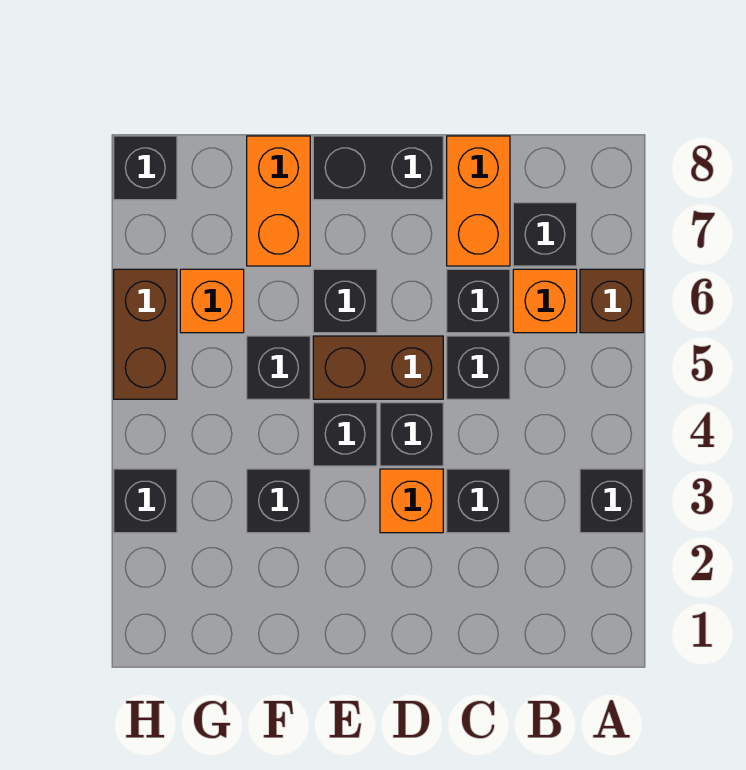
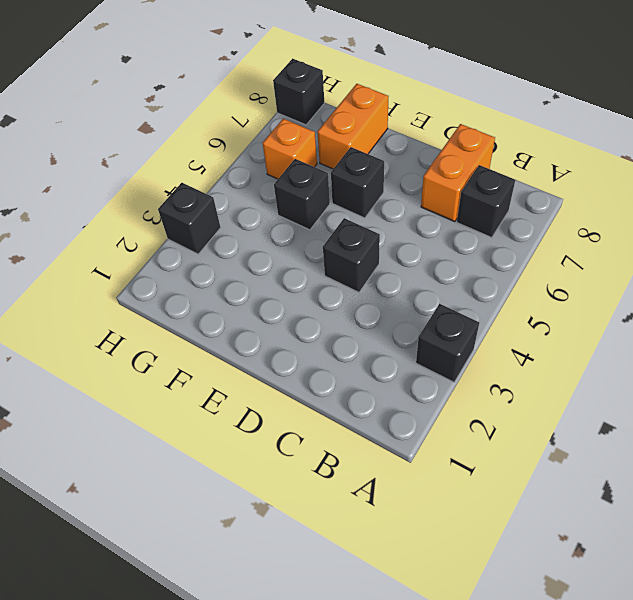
none -> brown 1x1 brick [580,269,643,333]
none -> orange 1x1 brick [513,269,577,333]
none -> black 1x1 brick [447,469,510,533]

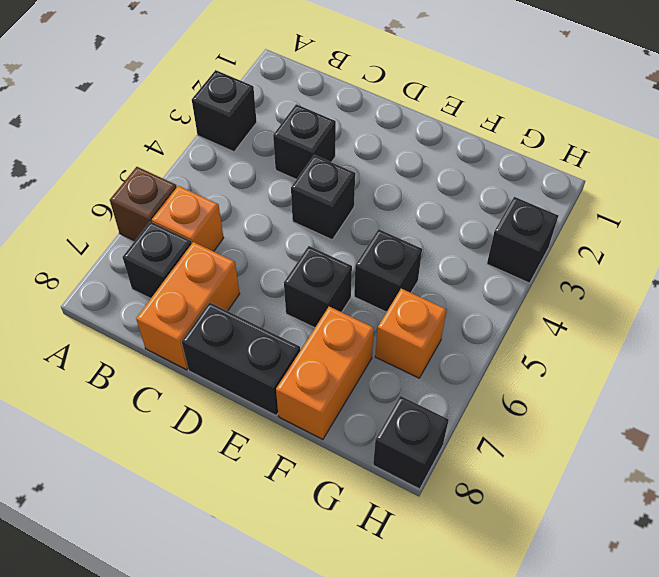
none -> black 1x1 brick [447,336,510,399]
none -> black 1x1 brick [447,269,510,333]
none -> orange 1x1 brick [380,469,443,533]

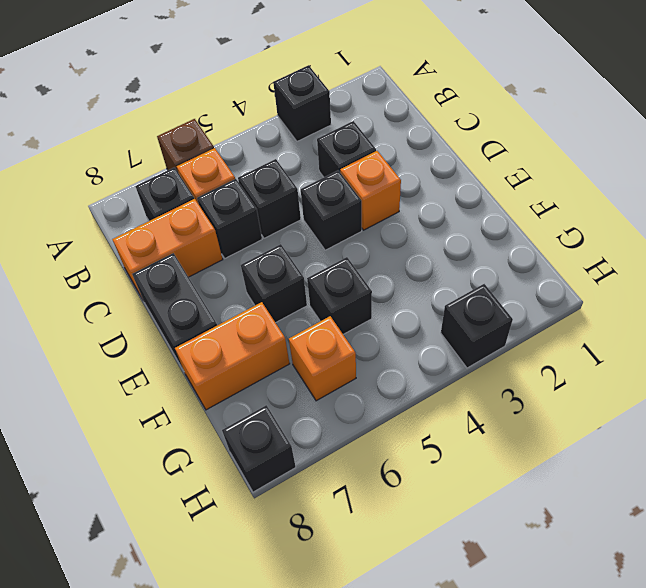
none -> brown 1x2 brick [313,336,443,399]
none -> black 1x1 brick [313,403,377,466]
none -> black 1x1 brick [247,469,310,533]

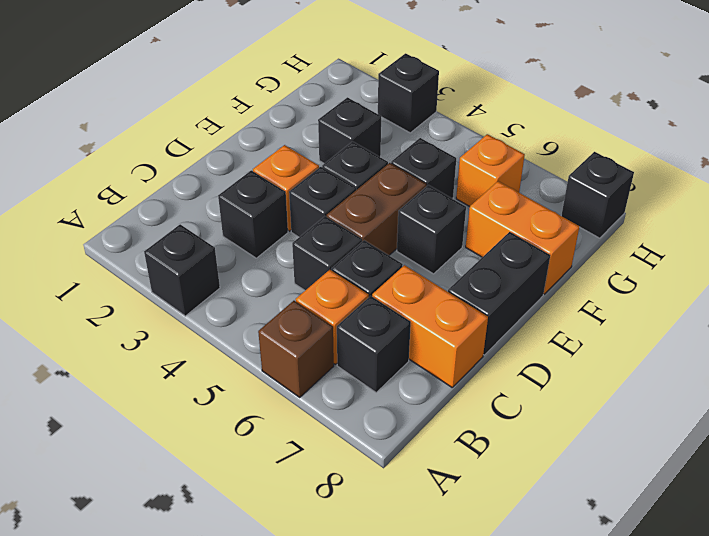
none -> brown 1x2 brick [114,269,177,399]

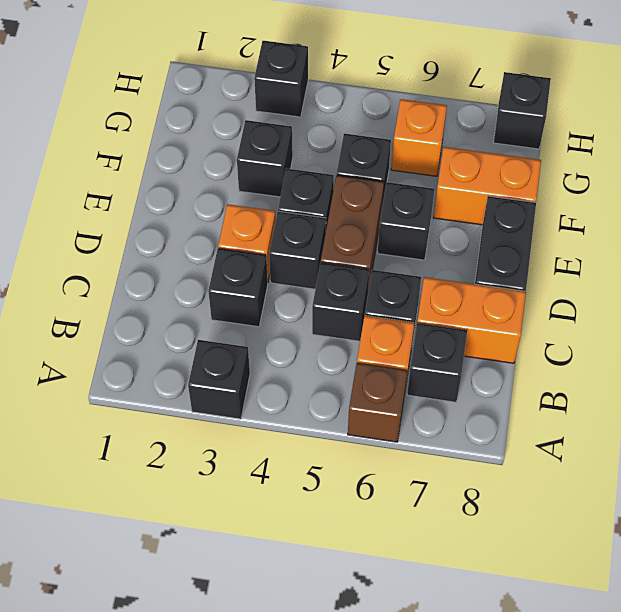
none -> brown 1x2 brick [114,269,177,399]

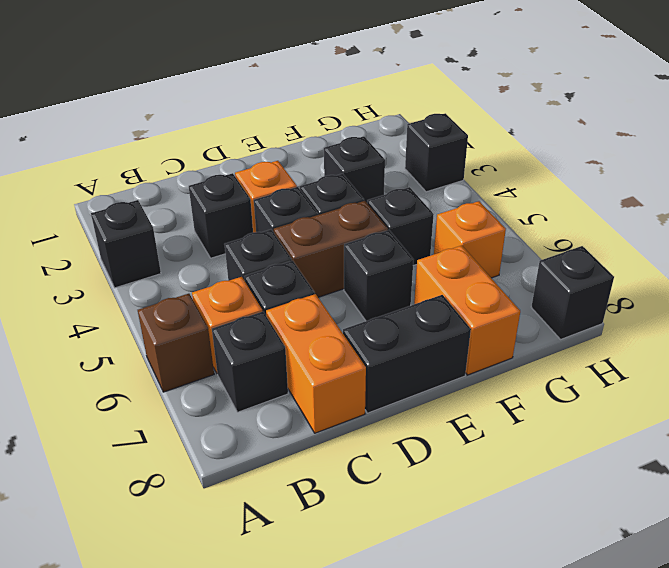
none -> brown 1x2 brick [114,269,177,399]

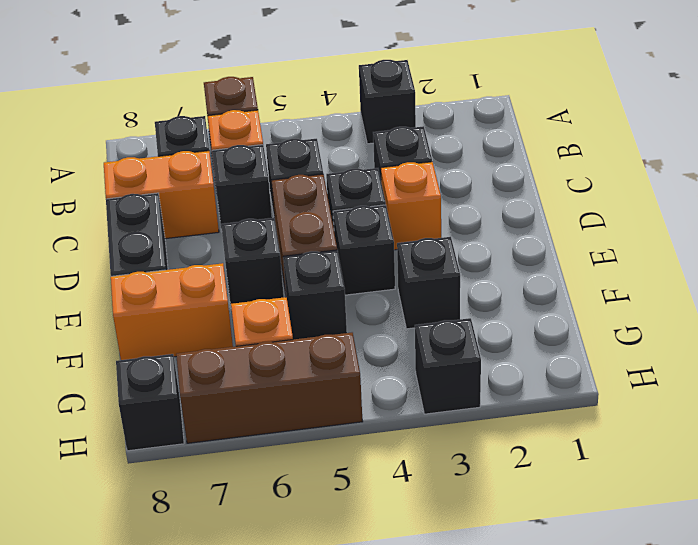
brown 1x3 brick [176,333,363,443] -> brown 1x2 brick [114,269,177,399]

